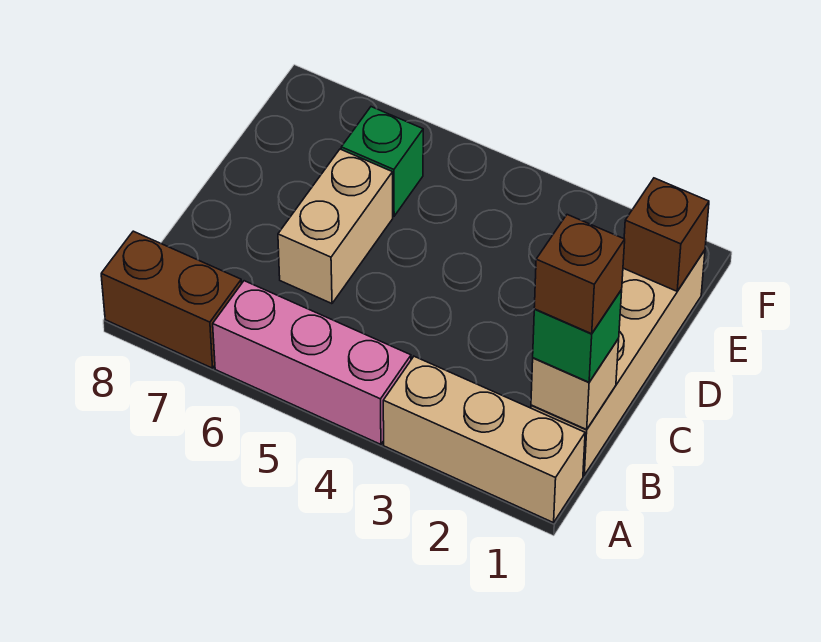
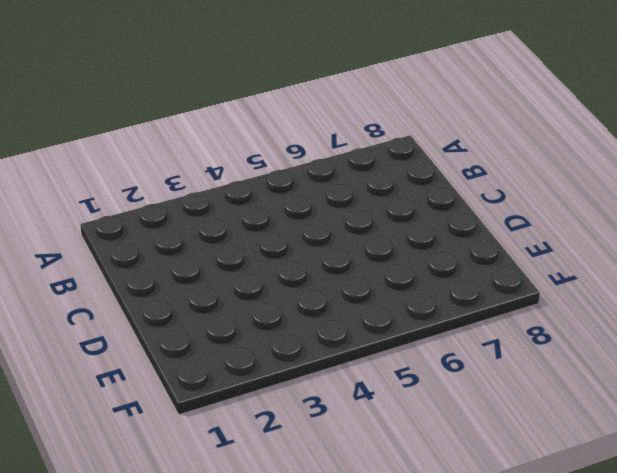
none -> tan 1x3 brick [383,356,585,523]
none -> pink 1x3 brick [213,281,411,444]

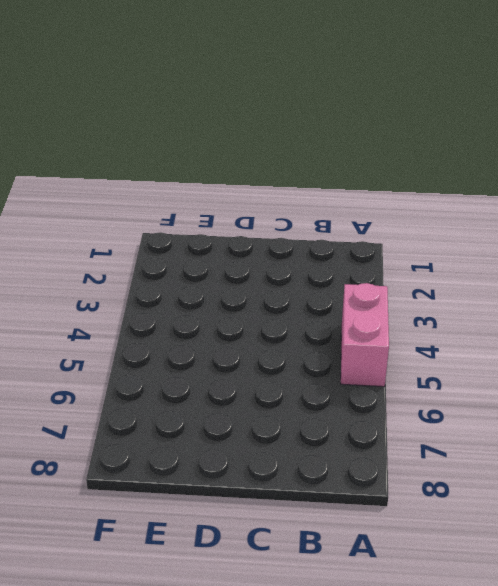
pink 1x2 brick [341,283,389,387] -> pink 1x3 brick [213,281,411,444]
none -> tan 1x3 brick [383,356,585,523]
none -> brown 1x2 brick [101,231,241,368]

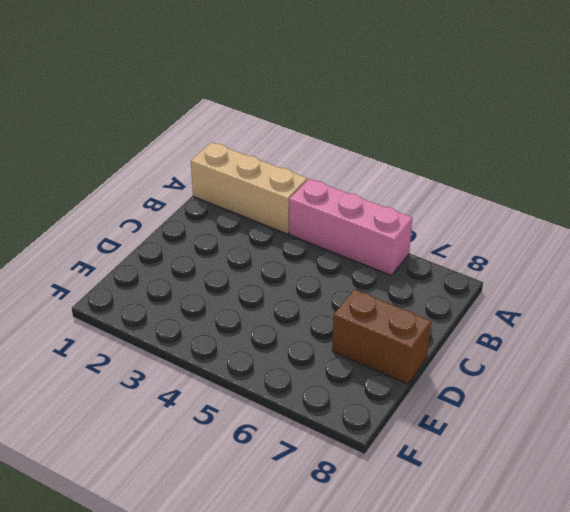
brown 1x2 brick [332,290,431,384] -> brown 1x2 brick moved to [101,231,241,368]
none -> tan 1x4 brick [531,250,705,475]
none -> tan 1x2 brick [278,149,393,304]

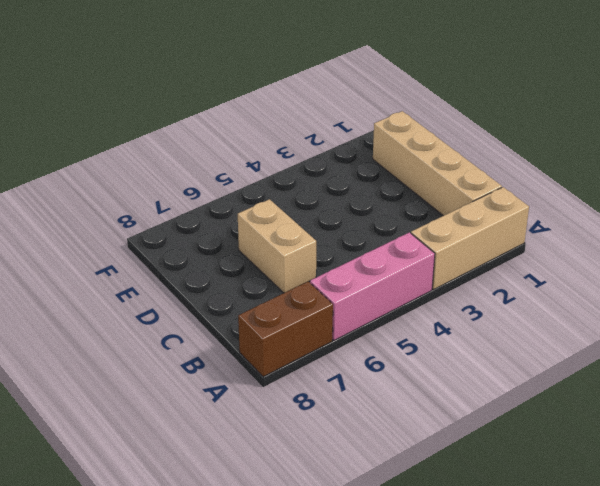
none -> green 1x1 brick [341,107,423,216]
none -> tan 1x1 brick [531,338,619,429]

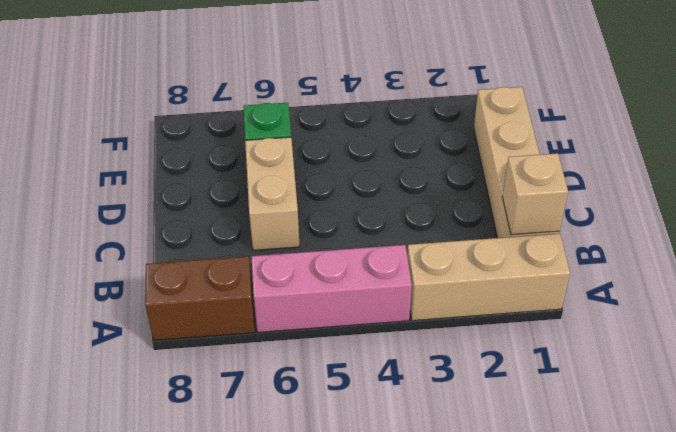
none -> brown 1x1 brick [623,178,709,291]
none -> green 1x1 brick [533,290,622,382]

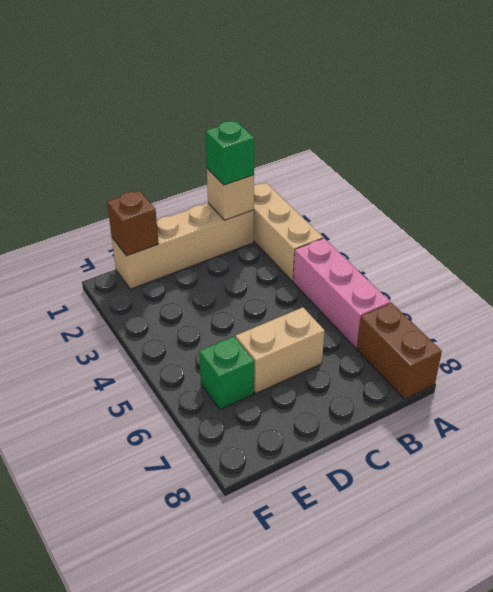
none -> brown 1x1 brick [534,215,625,334]

